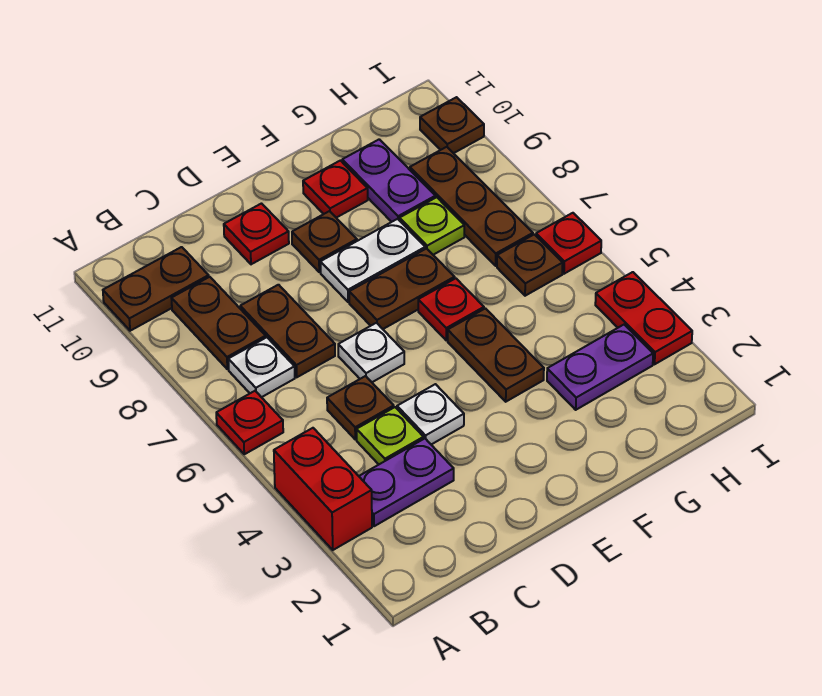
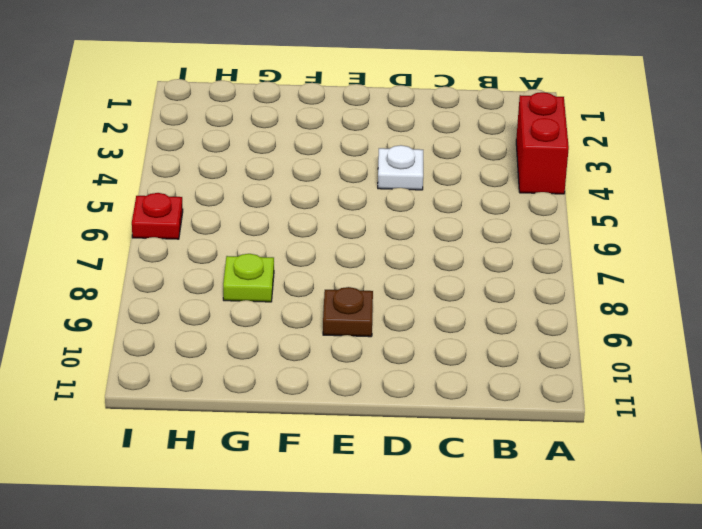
none -> red 1x1 plate [216,391,283,454]
none -> brown 1x2 plate [103,247,209,331]
none -> purple 1x2 plate [359,439,454,526]

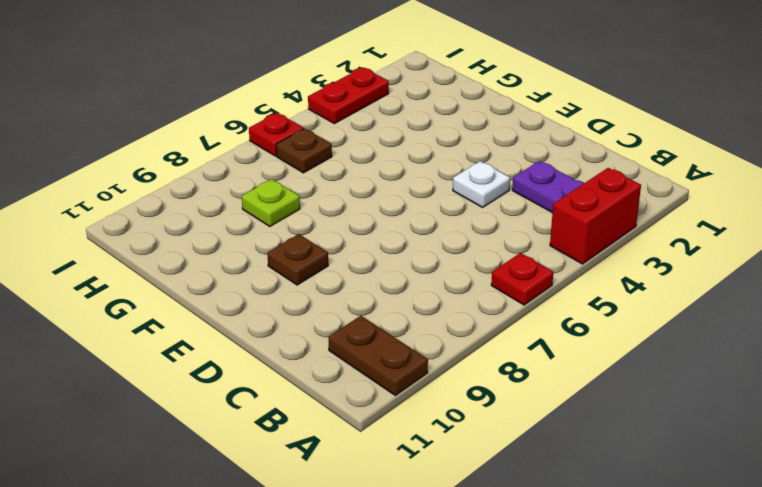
none -> white 1x1 plate [228,337,295,397]
none -> brown 1x2 plate [171,277,266,369]
none -> lime 1x1 plate [357,407,424,464]

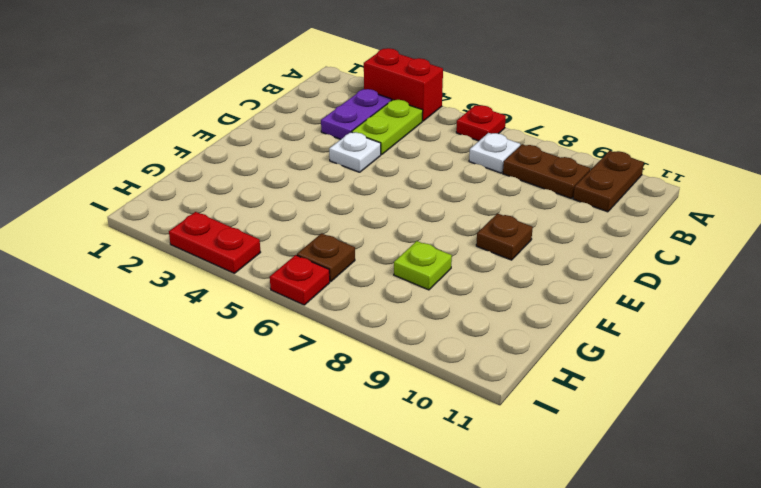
lime 1x2 plate [352,100,423,155] -> lime 1x1 plate [357,407,424,464]
none -> brown 1x1 plate [327,376,394,439]
none -> brown 1x2 plate [240,285,335,377]
none -> white 1x1 plate [338,323,404,382]

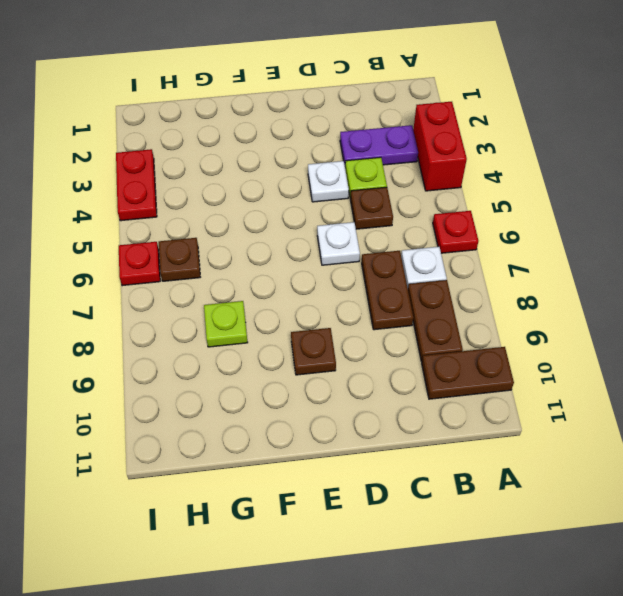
none -> red 1x1 plate [224,204,289,264]
none -> brown 1x2 plate [349,249,455,329]
none -> white 1x2 plate [320,219,425,302]

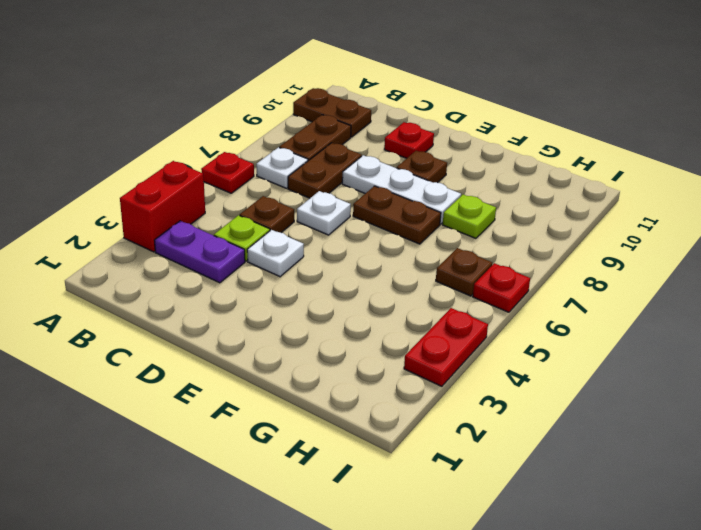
white 1x3 plate [342,155,461,224] -> white 1x2 plate [320,219,425,302]
none -> brown 1x2 plate [448,308,544,402]
none -> red 1x1 plate [418,278,484,340]
none -> red 1x1 plate [303,161,368,218]

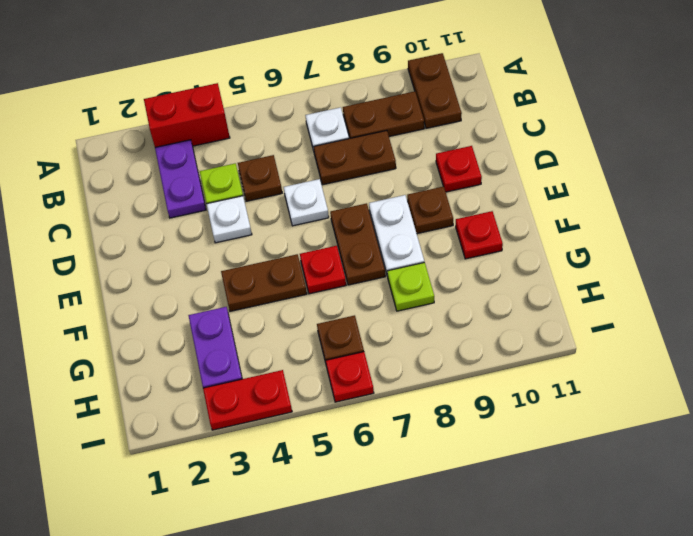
none -> red 1x1 plate [216,391,283,454]
none -> purple 1x2 plate [342,139,435,222]
none -> brown 1x3 plate [410,147,533,266]

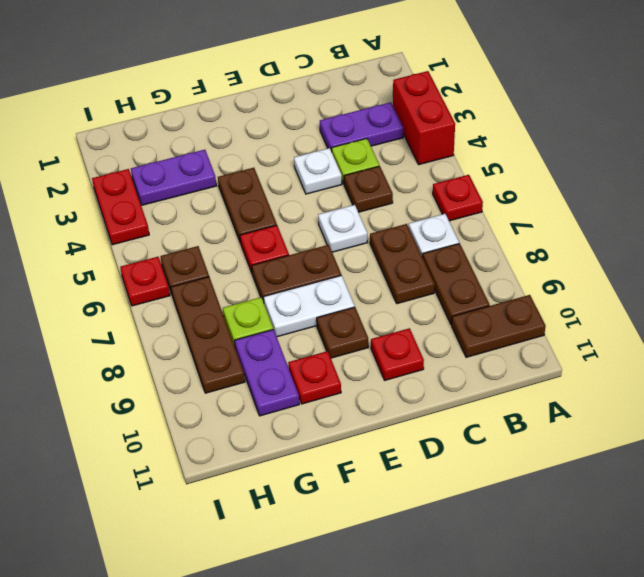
none -> brown 1x1 plate [420,97,484,153]

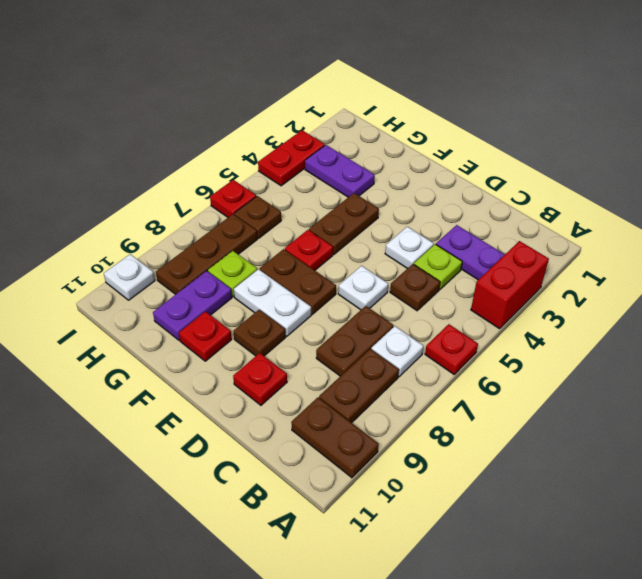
white 1x1 plate [104,254,155,300] -> brown 1x1 plate [420,97,484,153]

